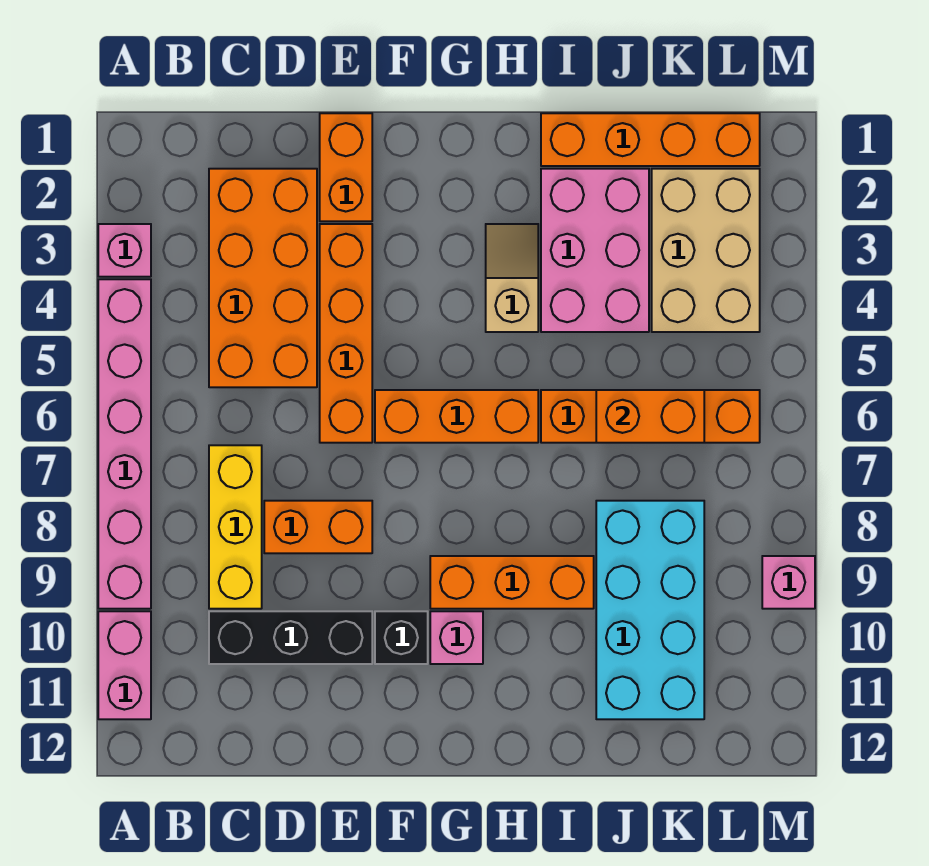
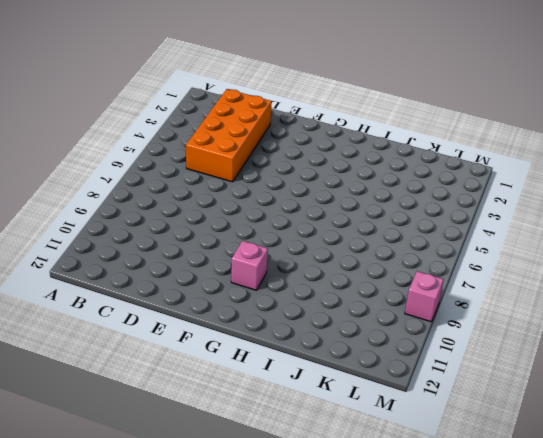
none -> pink 1x1 brick [98,224,151,277]
none -> pink 1x6 brick [98,279,151,609]
none -> pink 1x2 brick [98,611,151,719]

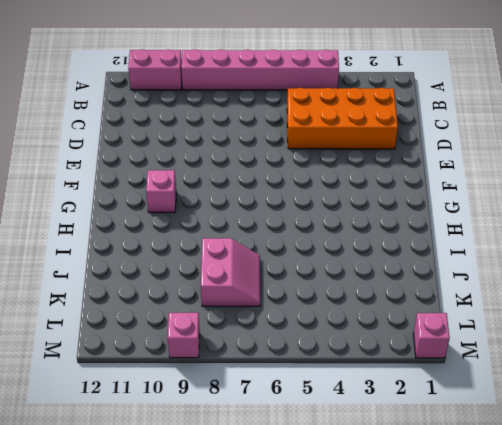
pink 2x2 slope [201,238,260,306] -> cyan 2x4 brick [596,501,704,719]
pink 1x1 brick [413,313,450,358] -> pink 1x1 brick moved to [98,224,151,277]
none -> yellow 1x3 brick [209,445,262,609]
none -> black 1x3 brick [209,611,372,664]
none -> orange 1x2 brick [264,501,372,553]

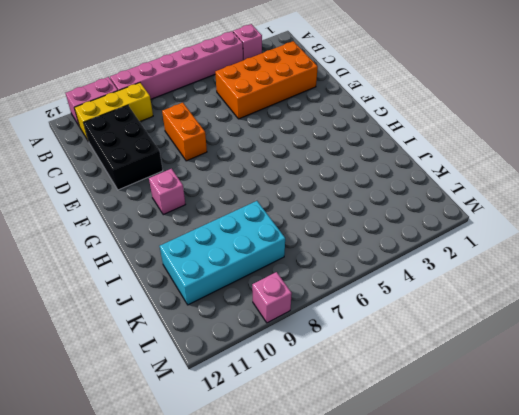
yellow 1x3 brick [74,83,153,140] -> yellow 1x3 brick moved to [209,445,262,609]
black 2x3 brick [84,105,163,190] -> black 1x3 brick [209,611,372,664]
none -> orange 1x2 brick [320,113,372,221]
none -> orange 1x4 brick [320,224,372,443]
none -> orange 1x3 brick [375,390,538,443]

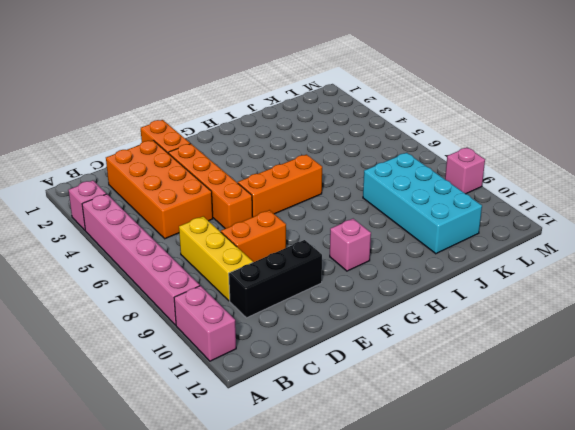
none -> black 1x1 brick [375,611,428,664]
none -> orange 1x3 brick [430,556,594,609]
none -> tan 1x2 slope [486,224,538,332]

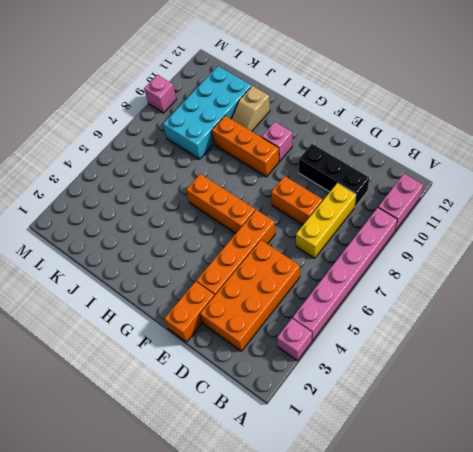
tan 1x2 slope [231,86,270,131] -> tan 1x2 slope moved to [486,224,538,332]
none -> black 1x1 brick [375,611,428,664]
none -> orange 1x4 brick [541,113,760,166]
none -> pink 2x3 brick [541,169,649,332]

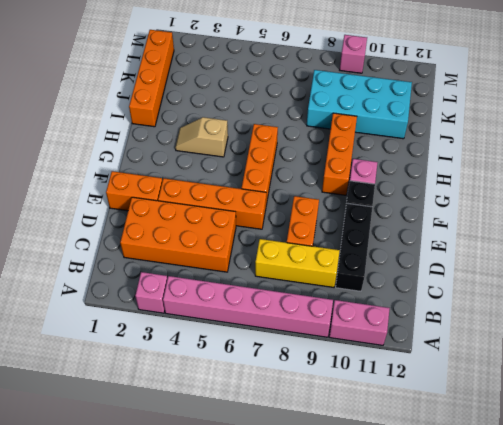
none -> pink 2x3 brick [541,169,649,332]
none -> orange 1x4 brick [541,390,760,443]
none -> tan 2x3 brick [652,169,760,332]

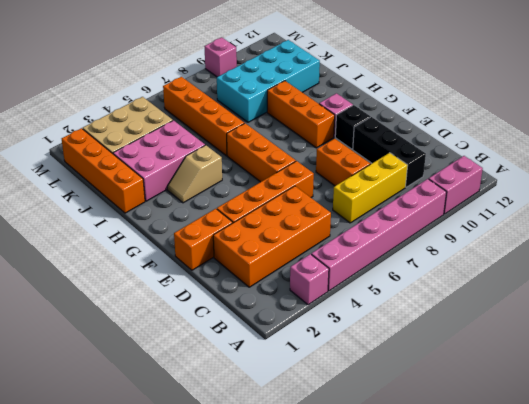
none -> orange 1x2 brick [596,390,704,443]

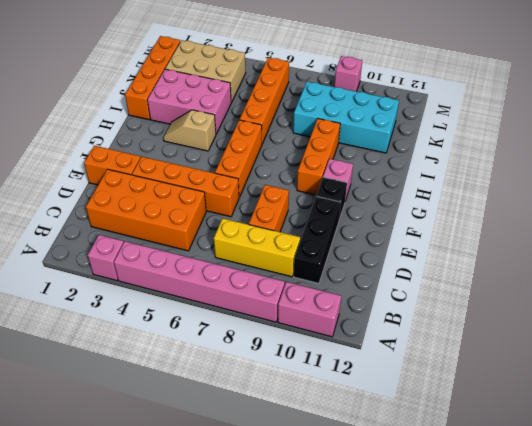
none -> orange 1x2 brick [596,390,704,443]

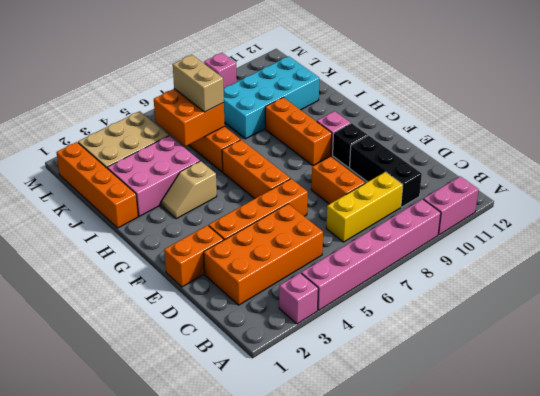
orange 2x2 brick [154,89,225,147] -> orange 1x2 brick [596,390,704,443]
tan 1x2 brick [173,55,224,112] -> none

